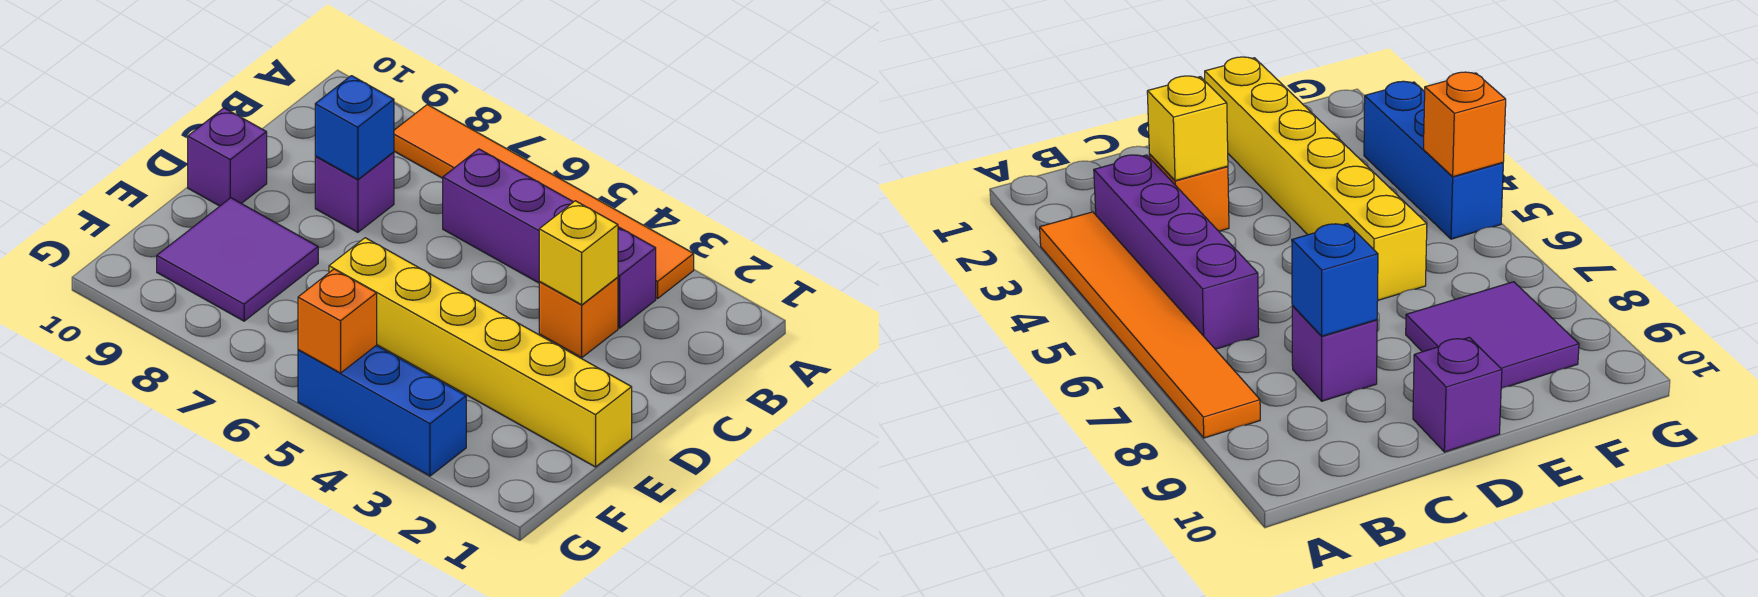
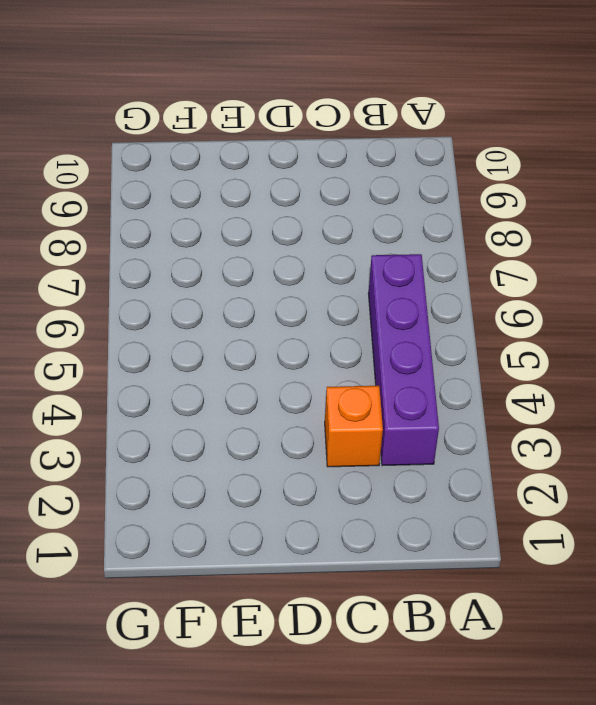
none -> orange 1x6 tile [394,105,694,298]
none -> purple 1x1 brick [315,152,394,232]

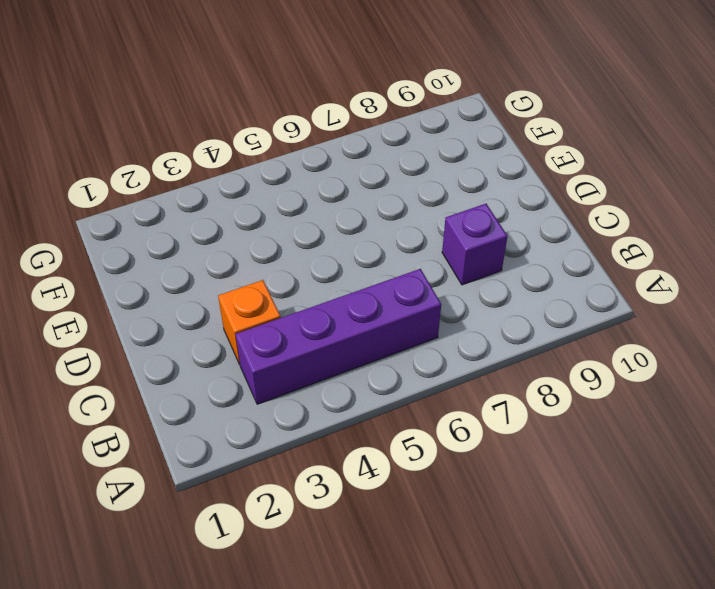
none -> orange 1x6 tile [394,105,694,298]
none -> purple 1x1 brick [188,108,267,206]

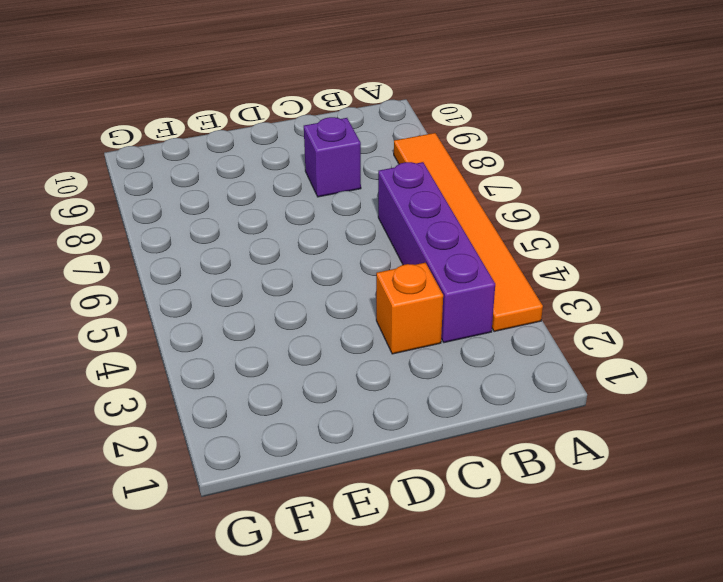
none -> purple 1x1 brick [188,108,267,206]
none -> yellow 1x6 brick [329,238,632,467]

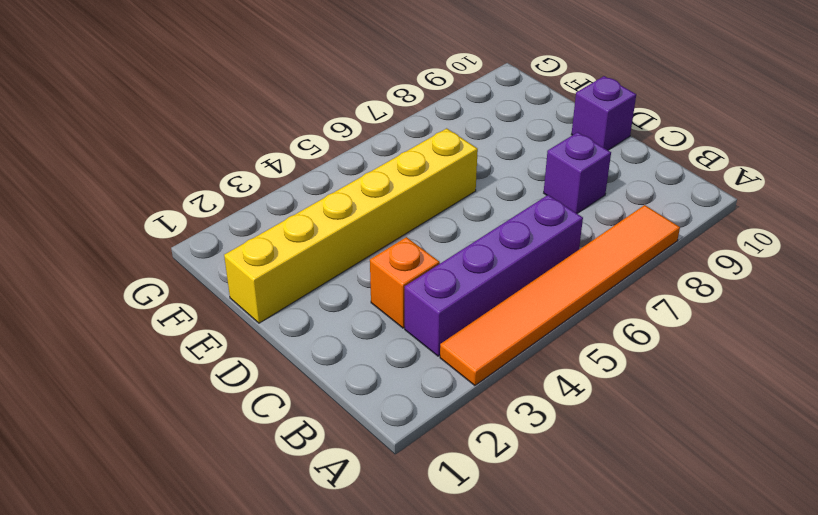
none -> purple 2x2 tile [157,198,318,321]
none -> blue 1x3 brick [298,346,466,476]

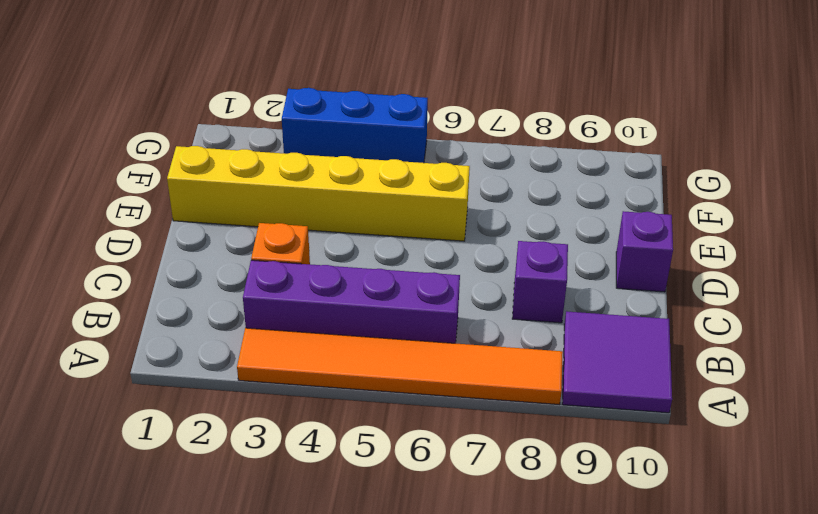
purple 2x2 tile [562,311,672,413] -> purple 2x2 tile moved to [157,198,318,321]
none -> yellow 1x1 brick [539,201,618,305]
none -> blue 1x1 brick [315,76,394,180]

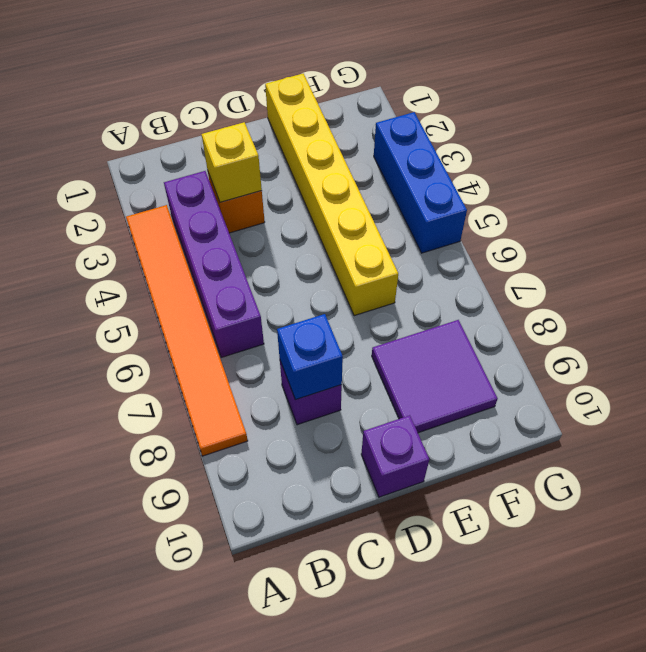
none -> orange 1x1 brick [298,269,377,373]

